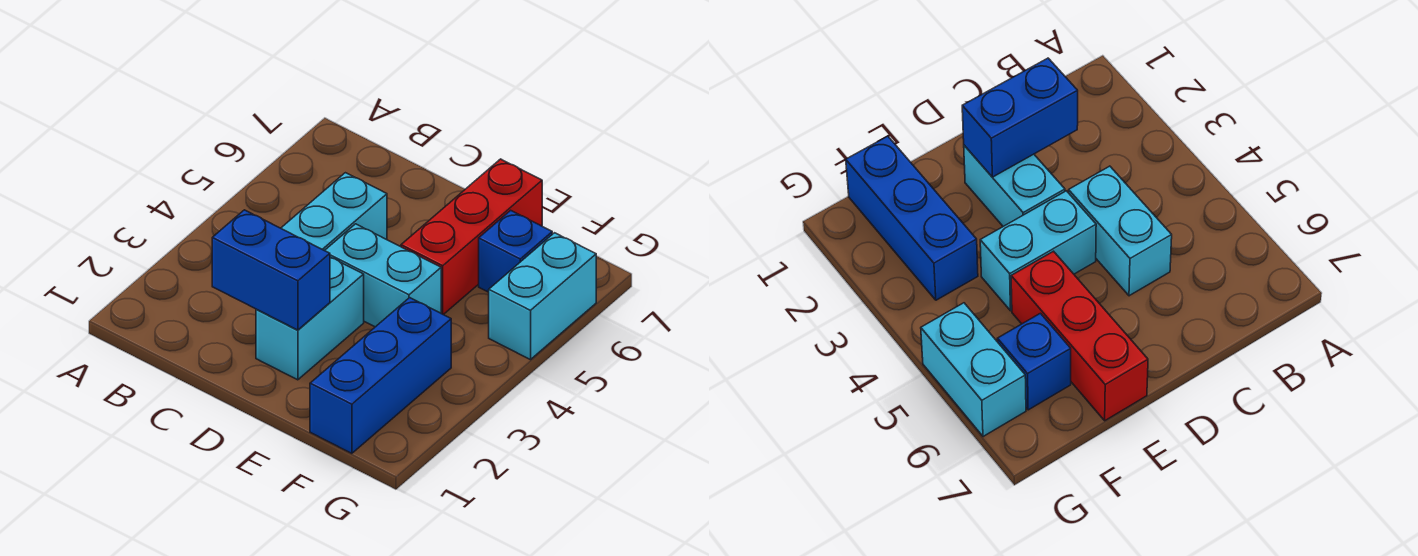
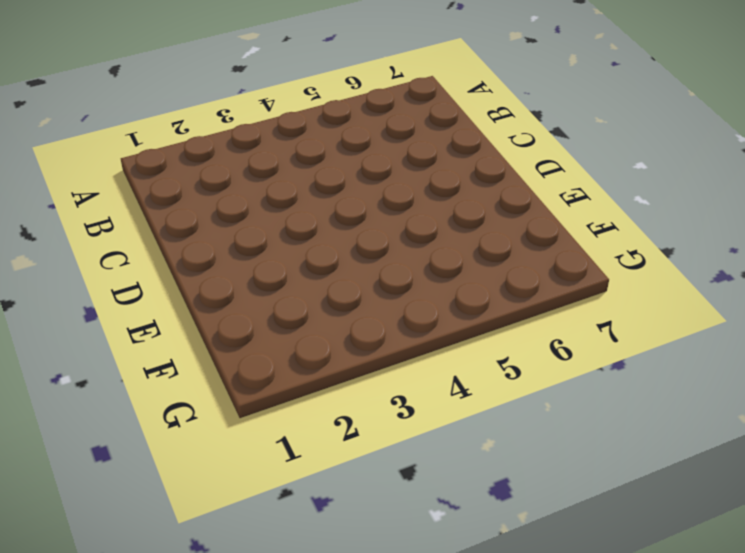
none -> cyan 1x2 brick [281,173,387,251]
none -> cyan 1x2 brick [256,257,364,380]

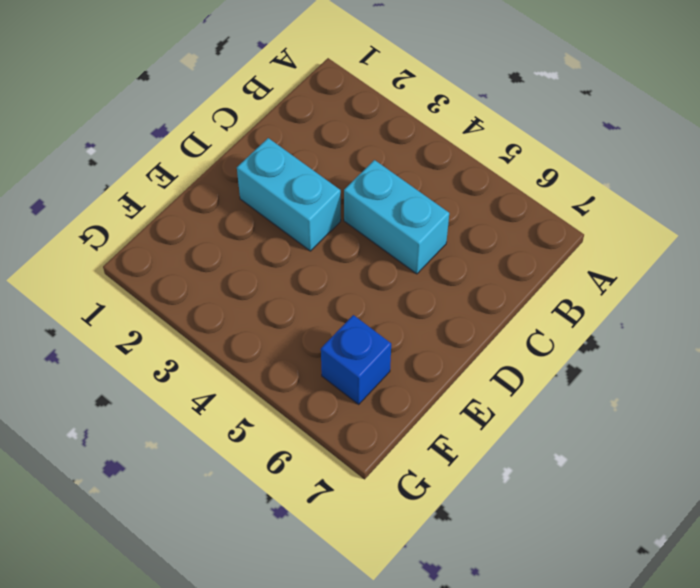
none -> cyan 1x2 brick [325,224,441,327]
none -> red 1x3 brick [401,159,542,315]

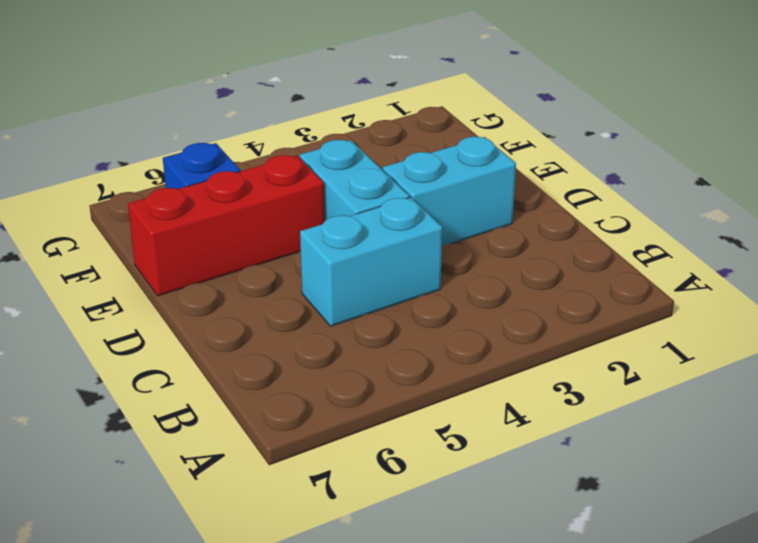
none -> blue 1x3 brick [310,298,451,453]
none -> cyan 1x2 brick [489,233,596,360]

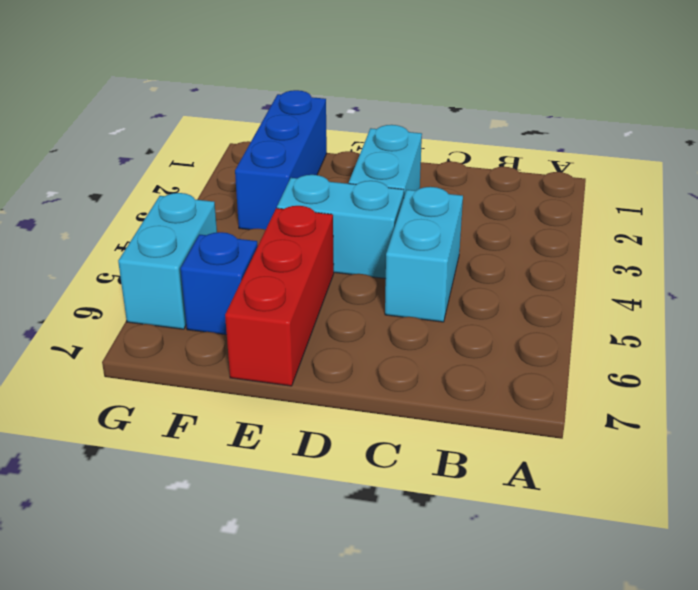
none -> blue 1x2 brick [212,210,330,330]

